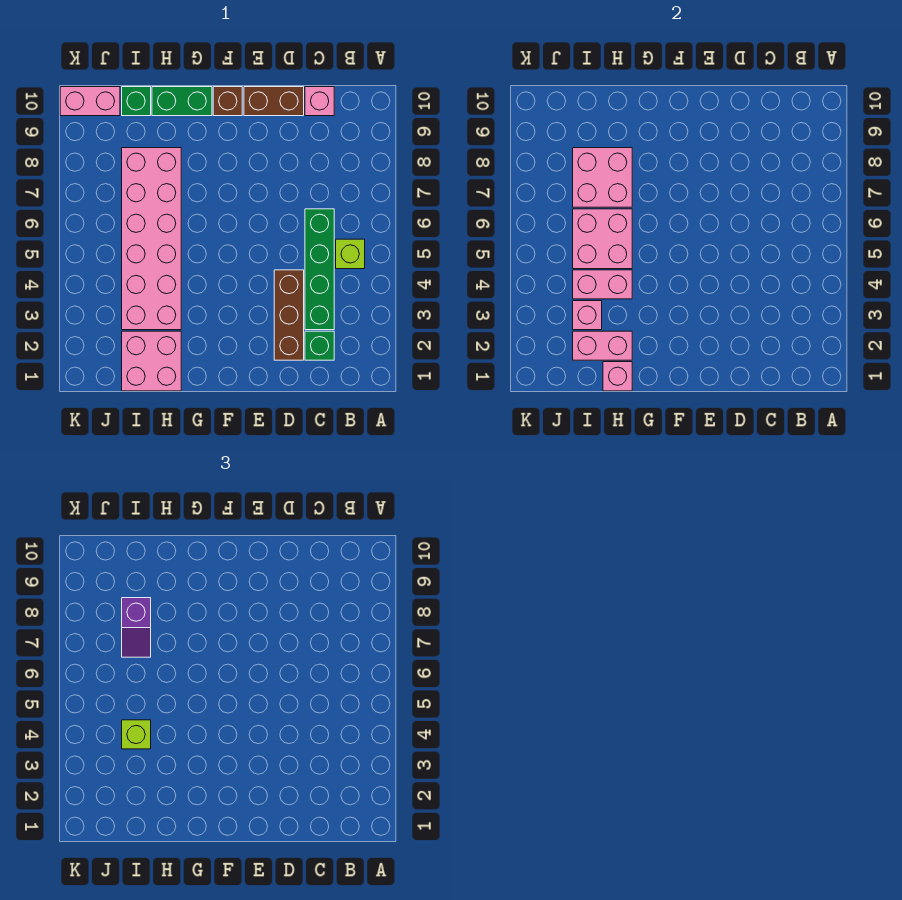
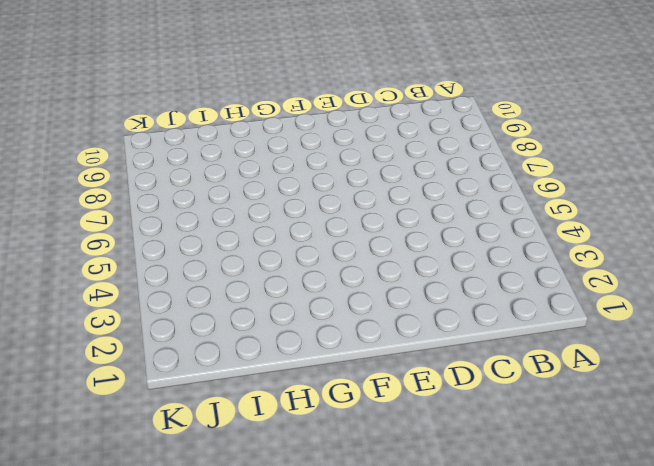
none -> lime 1x1 brick [336,239,365,269]
none -> green 1x1 brick [305,331,334,360]
none -> green 1x4 brick [305,209,334,330]

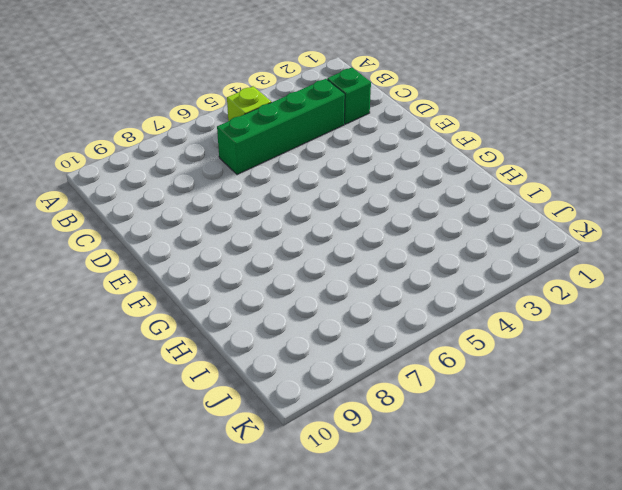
none -> pink 1x1 brick [305,87,334,116]
none -> brown 1x3 brick [274,270,304,360]
none -> brown 1x2 brick [244,87,304,116]

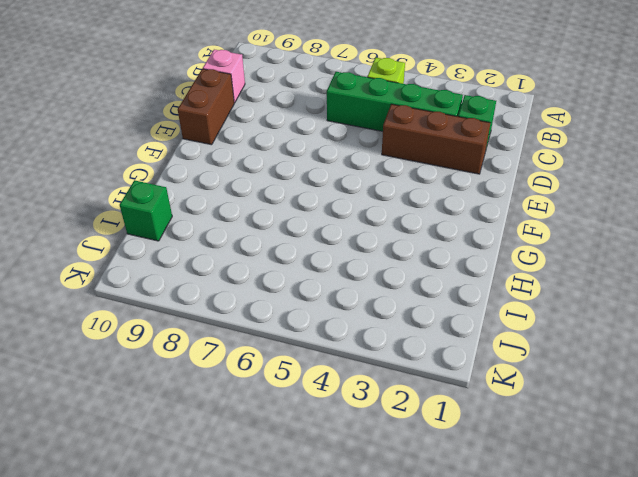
none -> brown 1x1 brick [213,87,242,116]
none -> green 1x2 brick [152,87,212,116]
none -> pink 2x2 brick [122,331,181,391]

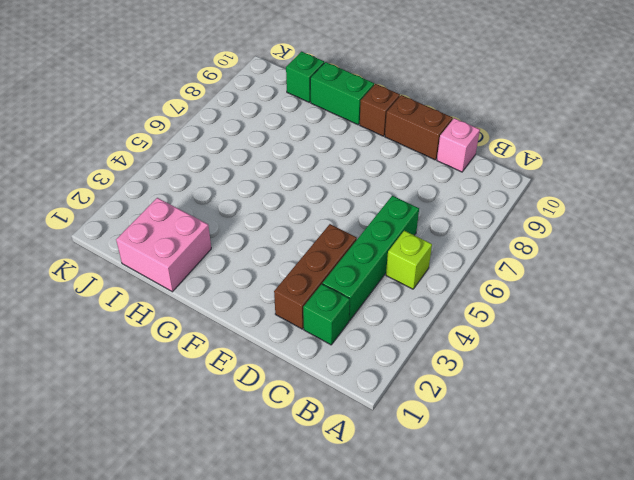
none -> pink 2x6 brick [122,148,181,330]
none -> pink 1x2 brick [60,87,120,116]
none -> pink 1x1 brick [603,362,632,391]

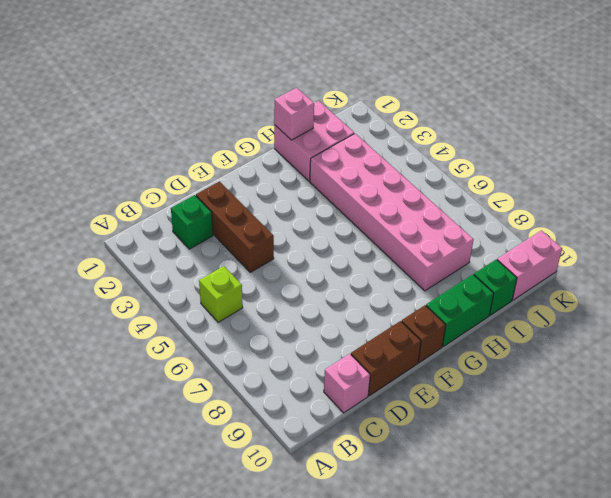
none -> green 1x4 brick [305,209,334,330]
none -> pink 1x2 brick [573,331,632,360]
none -> pink 1x2 brick [573,270,632,299]

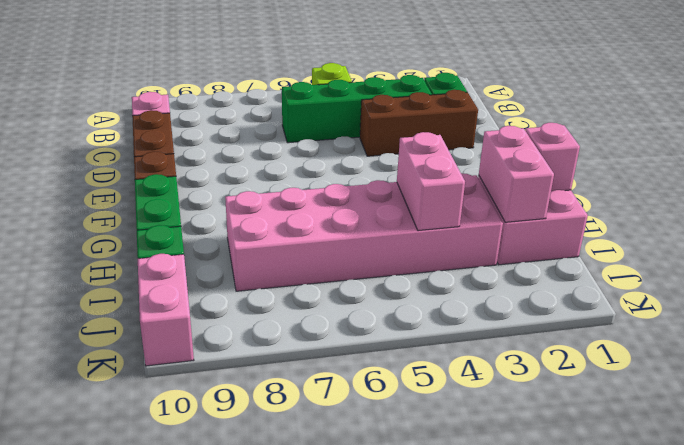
none -> pink 2x2 brick [573,209,632,269]
none -> pink 2x2 brick [573,148,632,207]
none -> pink 1x1 brick [573,301,602,330]

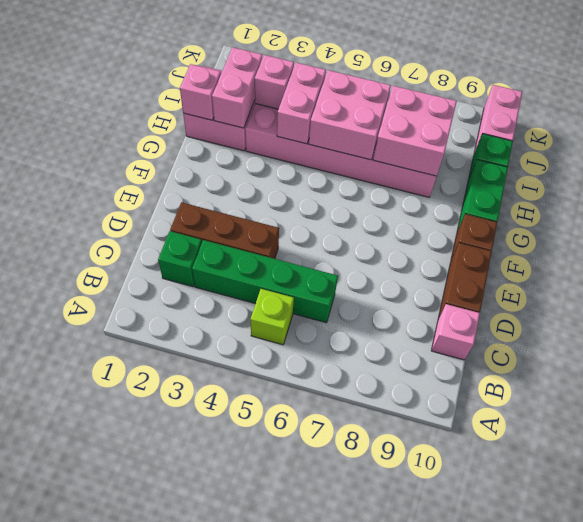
none -> lime 1x1 brick [122,720,151,749]
none -> purple 1x2 slope [122,598,151,657]

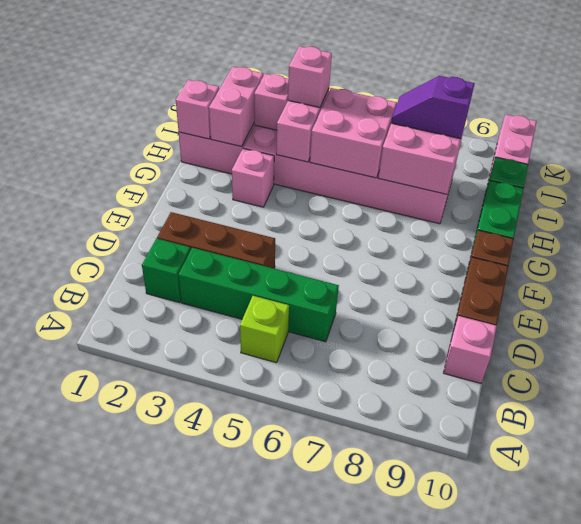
pink 1x1 brick [232,148,274,207] -> none
pink 1x1 brick [288,46,332,107] -> lime 1x1 brick [122,720,151,749]

